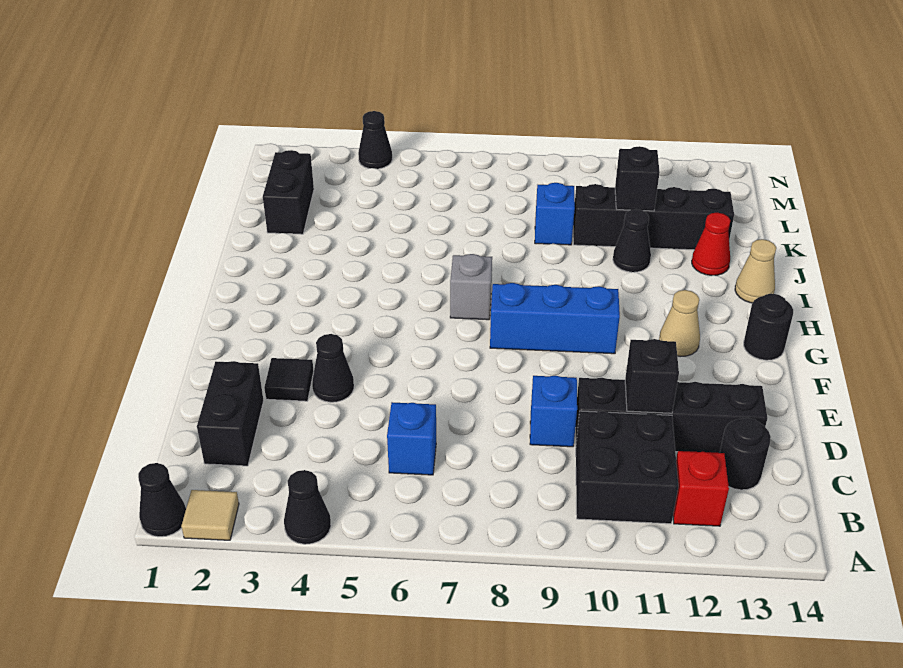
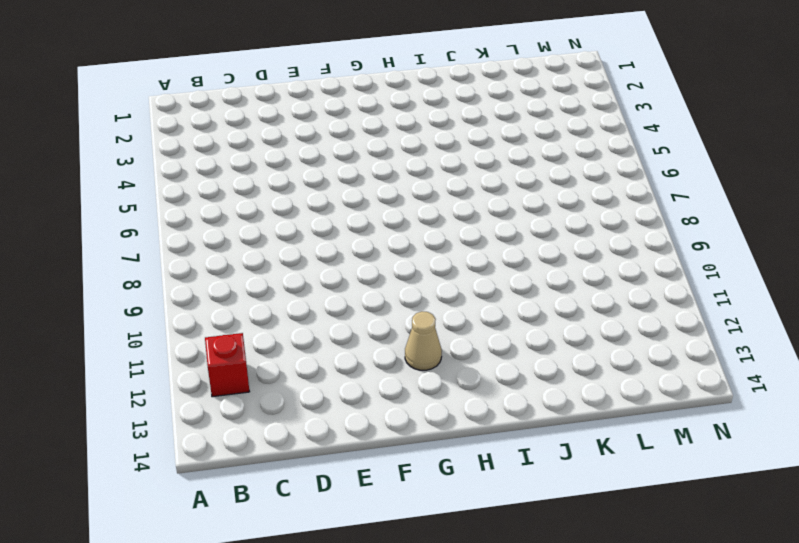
none -> black 1x1 cone [138,463,186,537]
none -> tan 1x1 tile [181,490,239,540]
none -> black 1x1 cone [284,470,331,544]

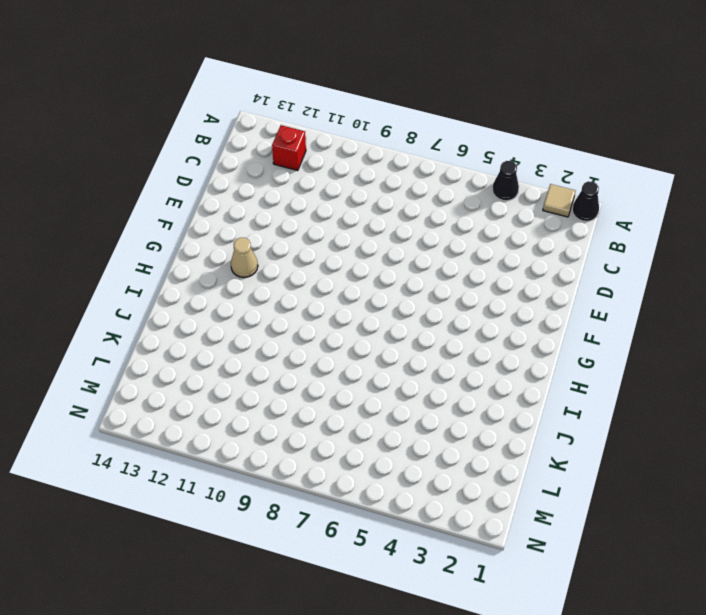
none -> black 2x2 brick [576,411,678,524]
none -> black 1x2 brick [197,361,264,466]
none -> blue 1x1 brick [387,402,436,475]

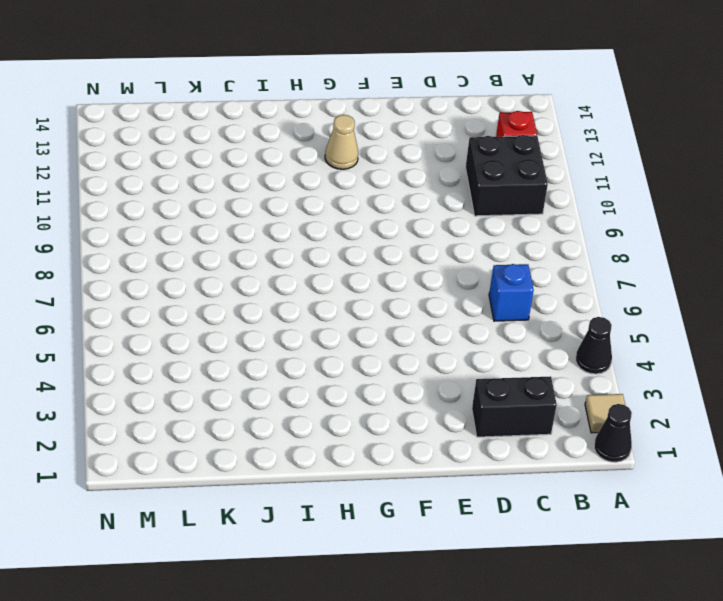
none -> black 1x1 round brick [720,418,771,490]
none -> blue 1x1 brick [530,375,577,447]
none -> black 1x4 brick [575,378,767,453]

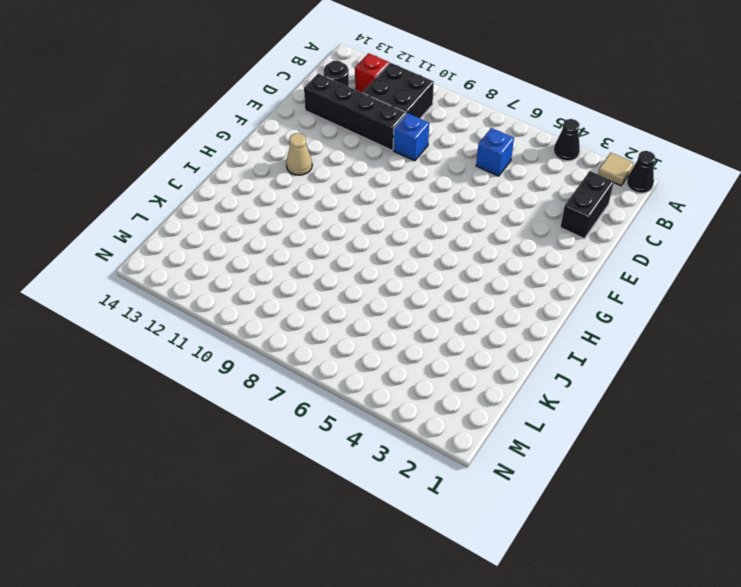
none -> black 1x1 tile [264,358,314,401]
none -> black 1x1 cone [312,334,354,402]
none -> blue 1x3 brick [490,283,620,354]

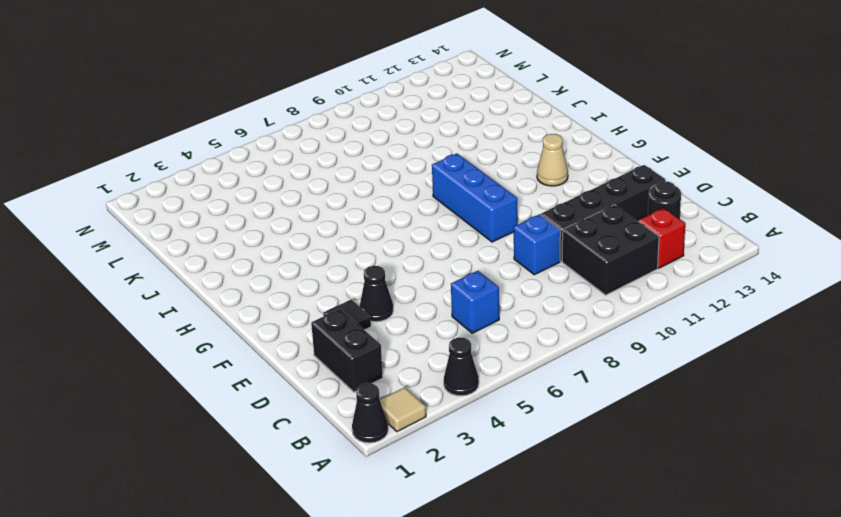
blue 1x3 brick [432,154,517,242] -> blue 1x3 brick turned to [490,283,620,354]
none -> black 1x1 round brick [744,294,793,360]
none -> grey 1x1 brick [450,254,492,320]
none -> tan 1x1 cone [735,239,776,303]

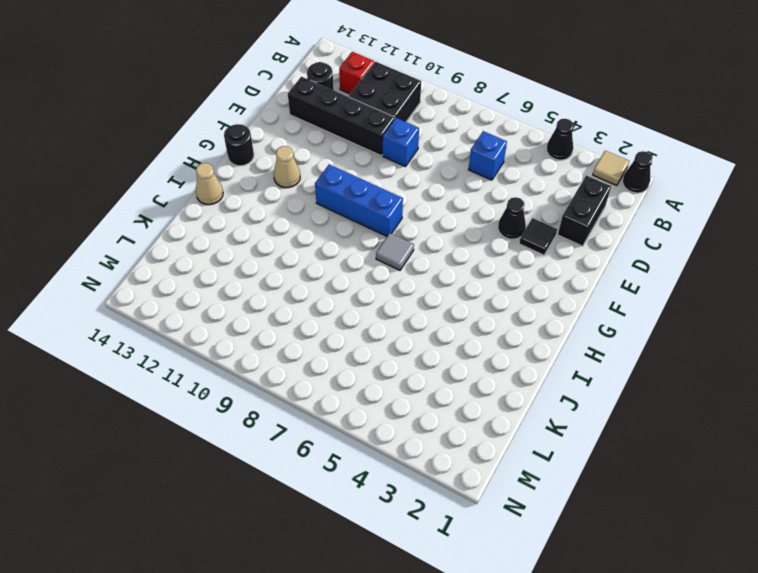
grey 1x1 tile [376,233,414,270] -> grey 1x1 brick [450,254,492,320]
none -> black 1x1 cone [613,209,651,272]
none -> red 1x1 cone [692,213,730,276]
none -> black 1x2 brick [263,150,314,234]

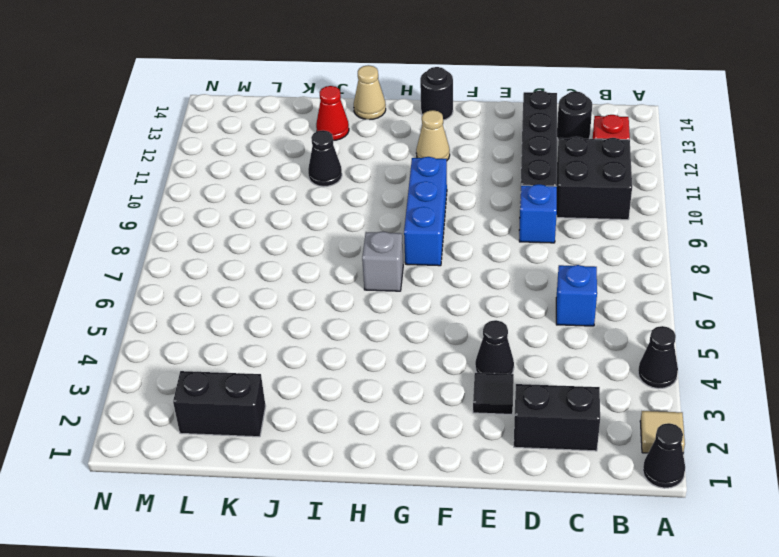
none -> blue 1x1 brick [535,183,575,245]
none -> black 1x4 brick [573,184,734,250]
none -> black 1x1 cone [358,111,392,169]

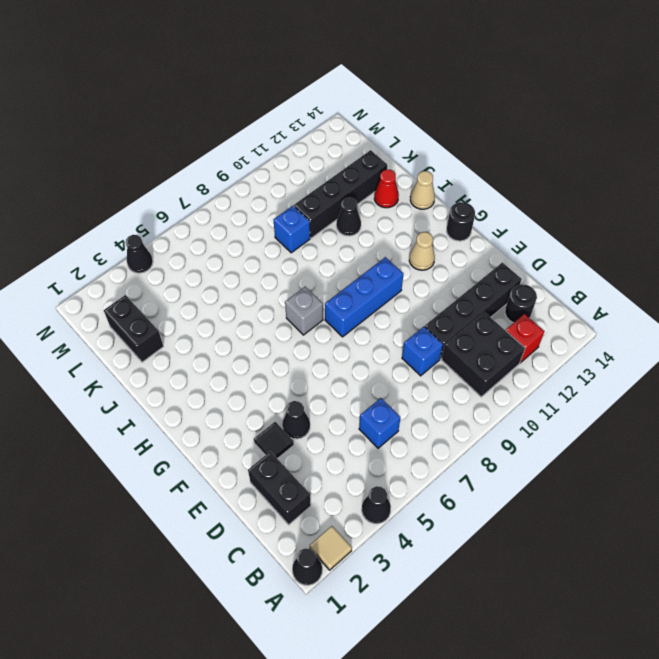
none -> black 1x1 brick [625,339,679,413]
none -> black 1x1 brick [615,146,660,211]

